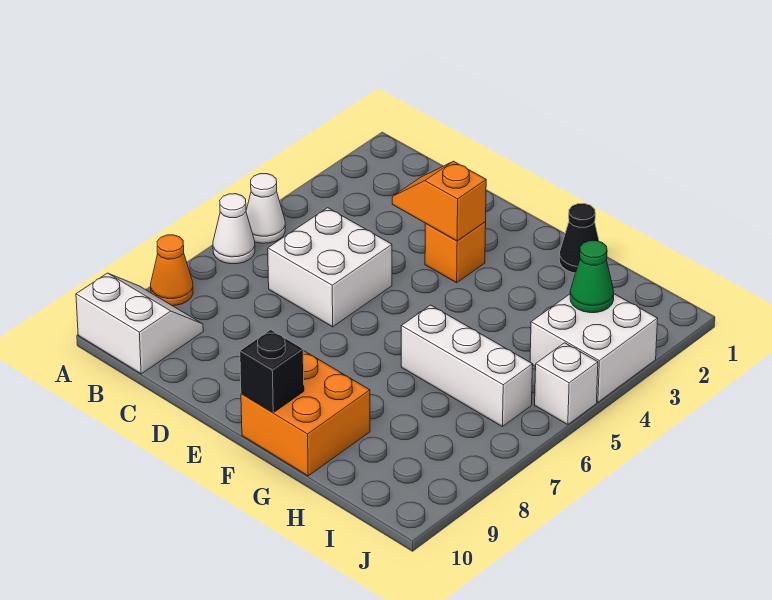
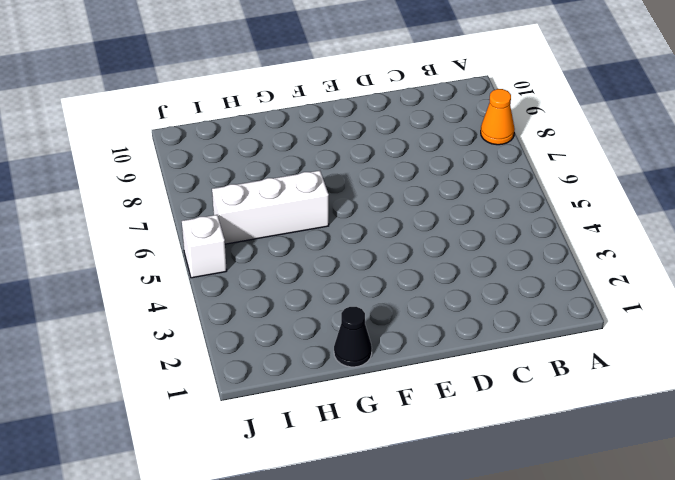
none -> white 1x1 cone [246,174,285,243]
none -> white 1x1 cone [213,194,255,264]
none -> white 2x2 slope [76,273,203,374]

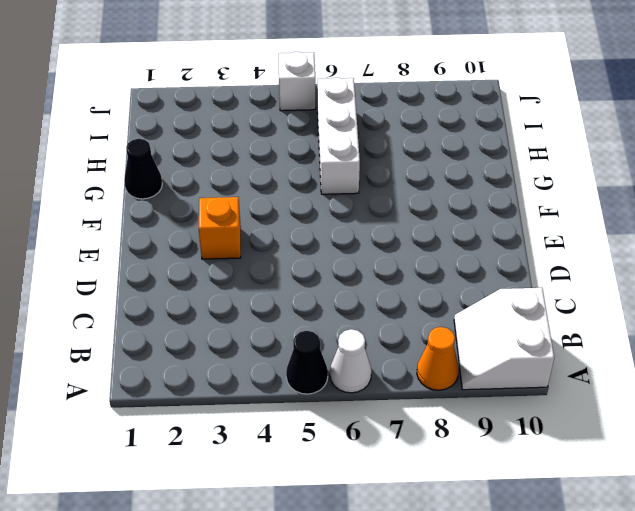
black 1x1 cone [286,331,328,394] -> white 1x1 cone [246,174,285,243]
none -> white 2x2 brick [268,208,392,327]
none -> orange 2x2 brick [241,350,370,476]
none -> white 2x2 brick [530,294,658,402]

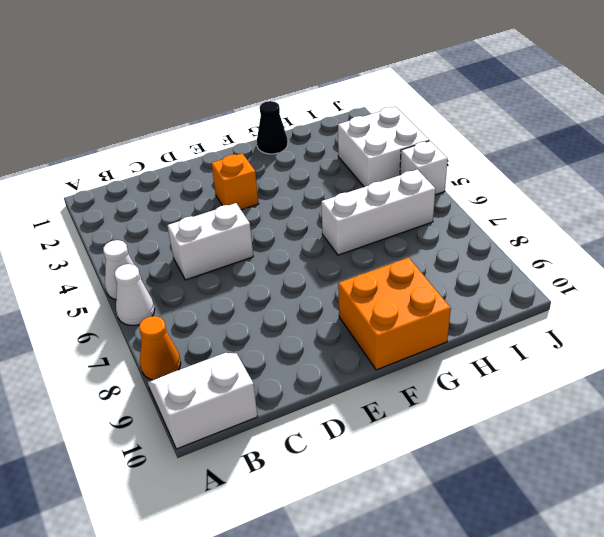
white 1x2 brick [167,203,253,280] -> white 2x2 brick [268,208,392,327]
none -> orange 1x2 slope [392,161,486,241]
none -> black 1x1 brick [240,330,304,413]
none -> green 1x1 cone [570,241,614,313]

